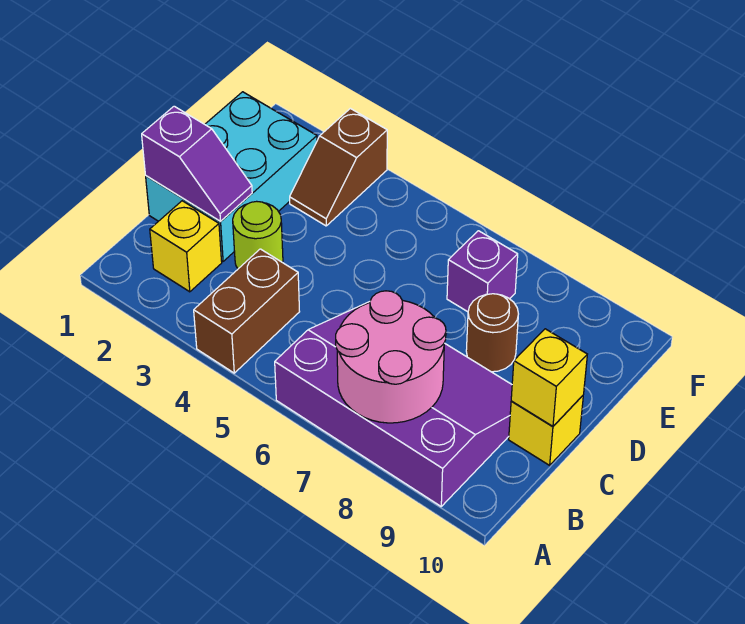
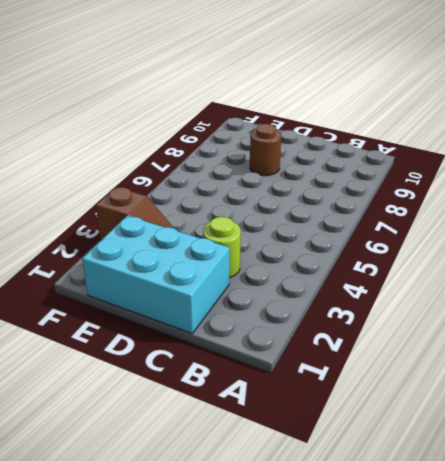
none -> brown 1x2 brick [194,249,300,373]
none -> purple 3x4 slope [275,302,512,506]
none -> yellow 1x1 brick [150,201,222,292]

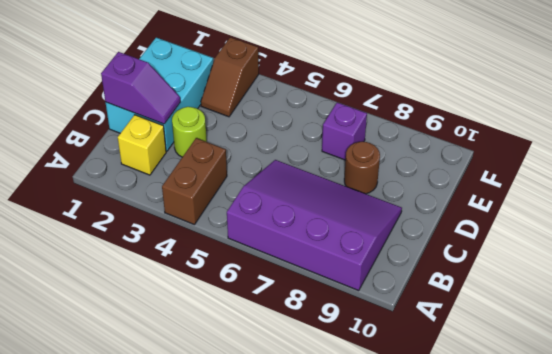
none -> yellow 1x1 brick [509,396,583,465]
none -> pink 2x2 round brick [336,291,446,423]
none -> yellow 1x1 brick [511,329,587,426]

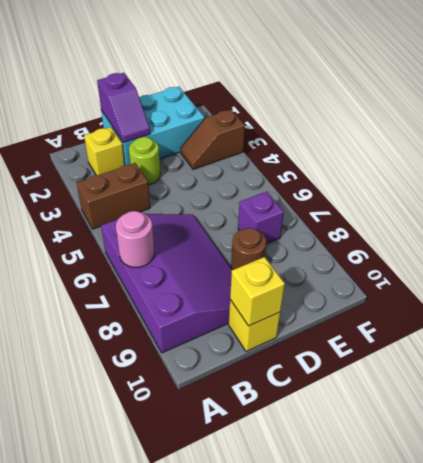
pink 1x1 round brick [116,211,154,267] -> pink 2x2 round brick [336,291,446,423]

